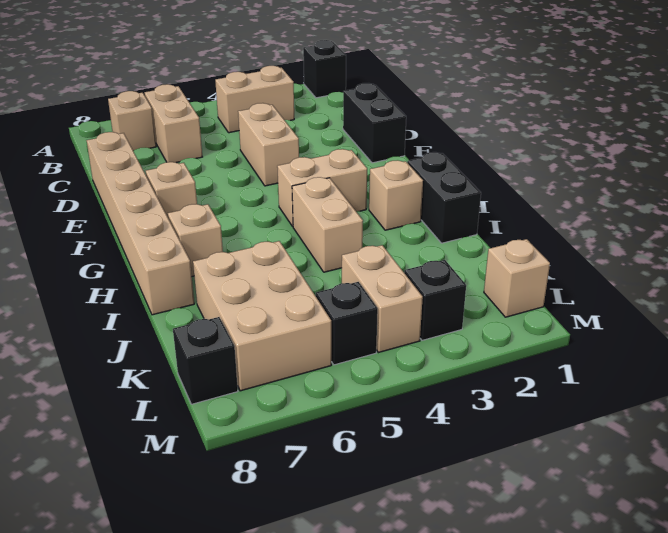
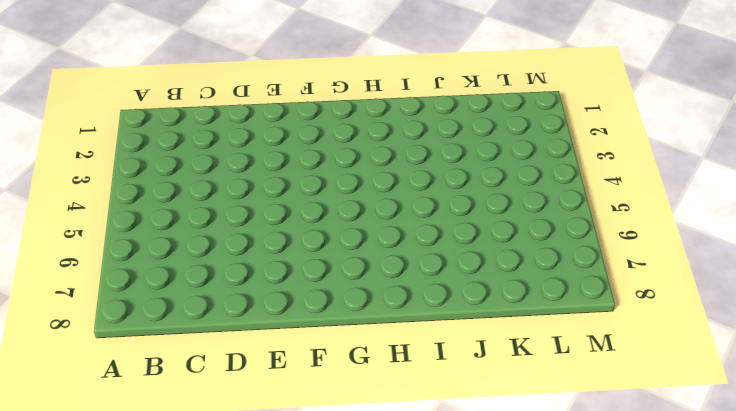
none -> black 1x1 brick [303,40,346,98]
none -> tan 1x2 brick [215,66,294,133]
none -> tan 1x2 brick [145,84,202,163]

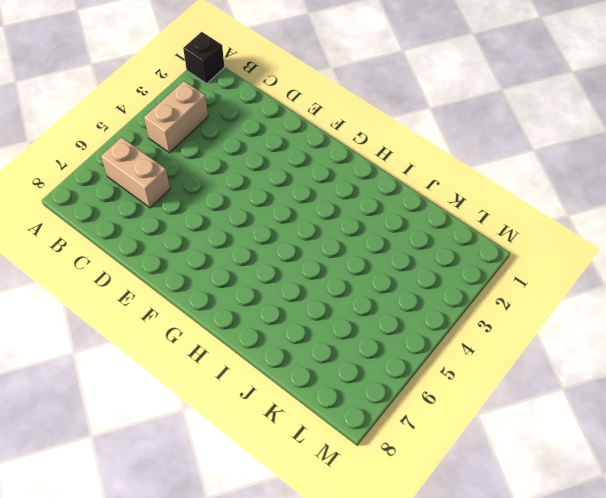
none -> tan 1x1 brick [108,91,156,151]
none -> black 1x2 brick [343,83,406,163]
none -> tan 1x2 brick [238,103,299,186]

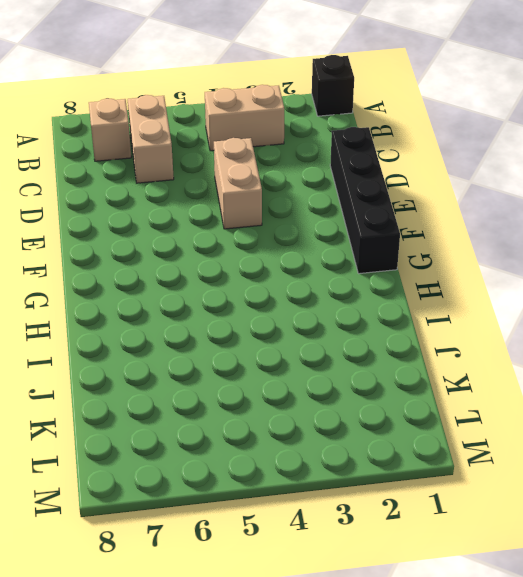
black 1x4 brick [330,127,400,274] -> black 1x2 brick [343,83,406,163]
none -> tan 1x6 brick [86,132,194,315]
none -> tan 1x1 brick [146,162,197,217]
none -> tan 1x2 brick [277,149,367,226]

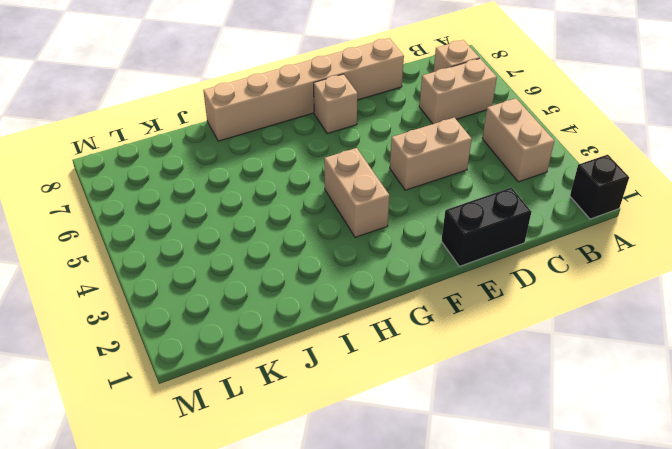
none -> black 1x2 brick [407,152,481,243]
none -> tan 1x1 brick [369,160,423,230]
none -> tan 1x2 brick [292,177,363,272]

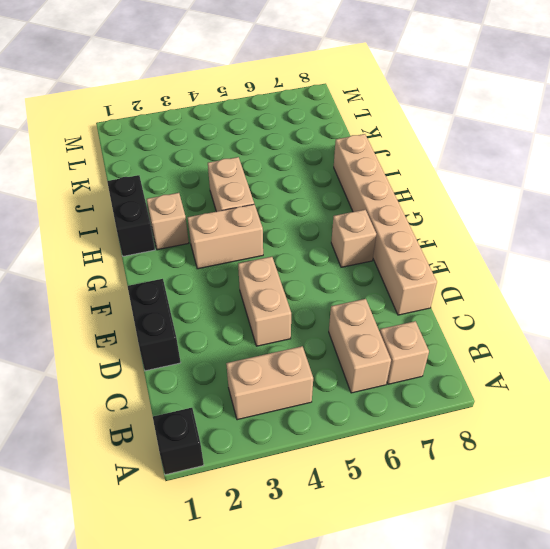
none -> tan 1x1 brick [168,204,223,276]
none -> tan 2x3 brick [193,241,331,391]
none -> tan 1x2 brick [342,245,423,353]

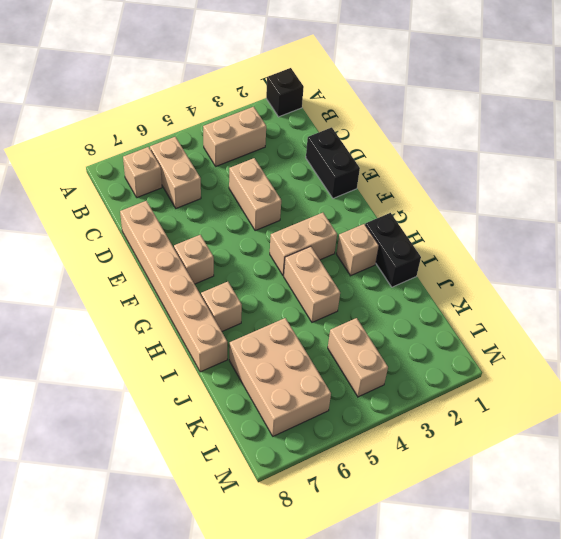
none -> tan 1x1 brick [484,239,550,317]
none -> black 1x1 brick [404,260,466,340]
none -> black 1x1 brick [316,282,378,365]

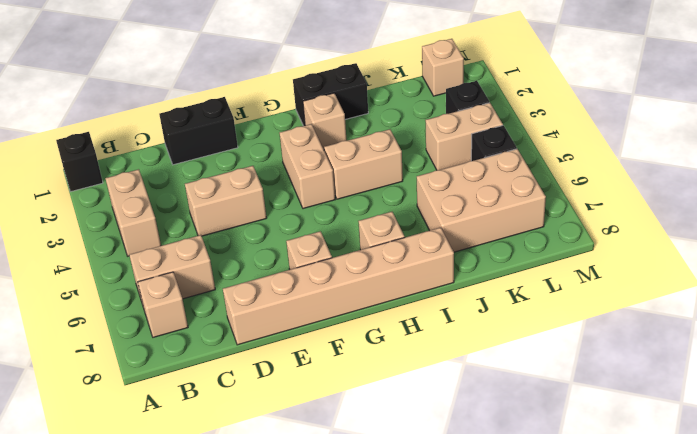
none -> black 1x1 brick [173,317,238,404]

